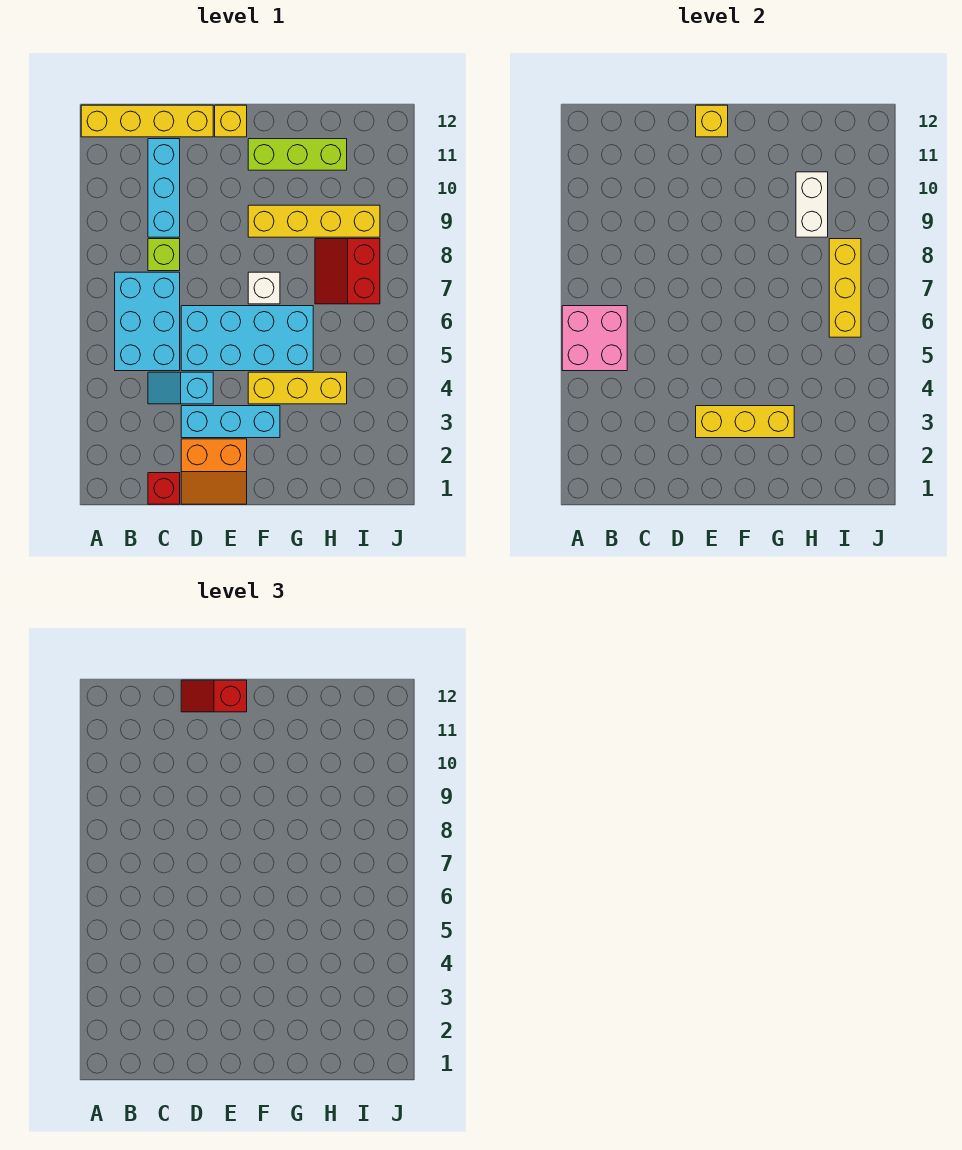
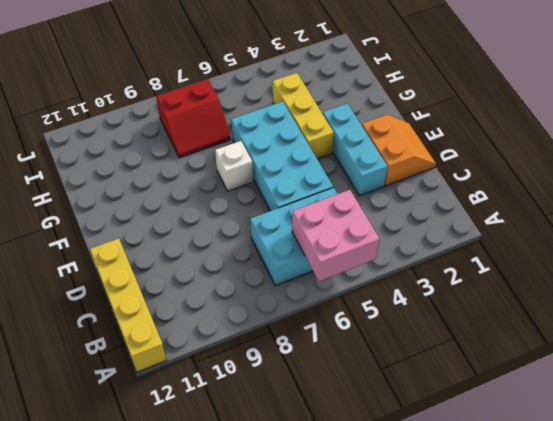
none -> red 1x1 brick [148,473,180,504]
none -> cyan 1x2 slope [148,372,213,404]
none -> lime 1x1 brick [148,239,180,271]

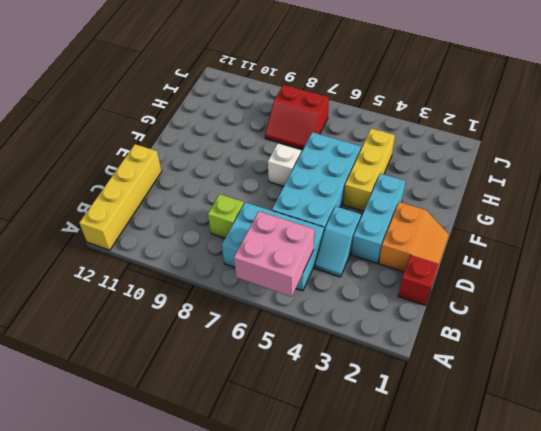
none -> cyan 1x3 brick [148,139,180,237]
none -> yellow 1x1 brick [215,105,247,137]
none -> yellow 1x4 brick [248,205,380,237]

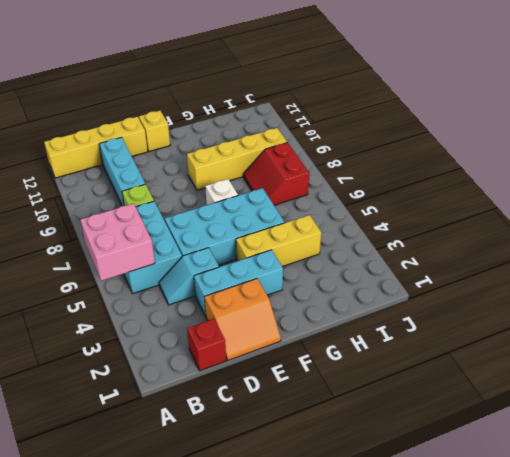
none -> lime 1x3 brick [248,139,347,170]
none -> yellow 1x3 brick [696,406,794,438]
none -> yellow 1x1 brick [696,105,728,137]

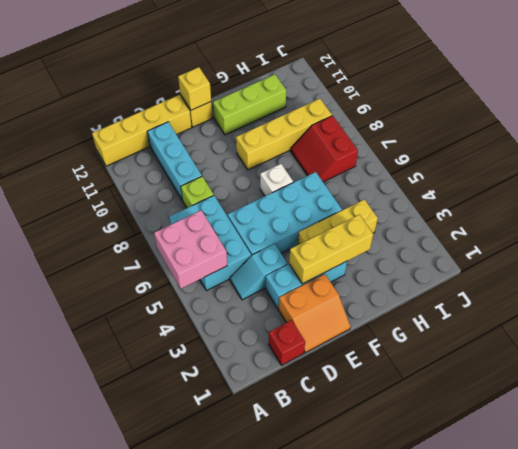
none -> white 1x2 brick [796,172,828,237]
none -> yellow 1x3 brick [829,239,861,337]
none -> red 1x2 slope [181,680,247,712]

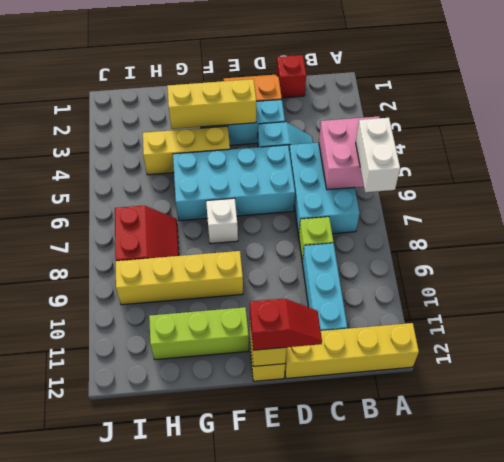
white 1x2 brick [356,118,400,192] -> white 1x2 brick moved to [796,172,828,237]
none -> yellow 1x3 brick [829,239,861,337]

